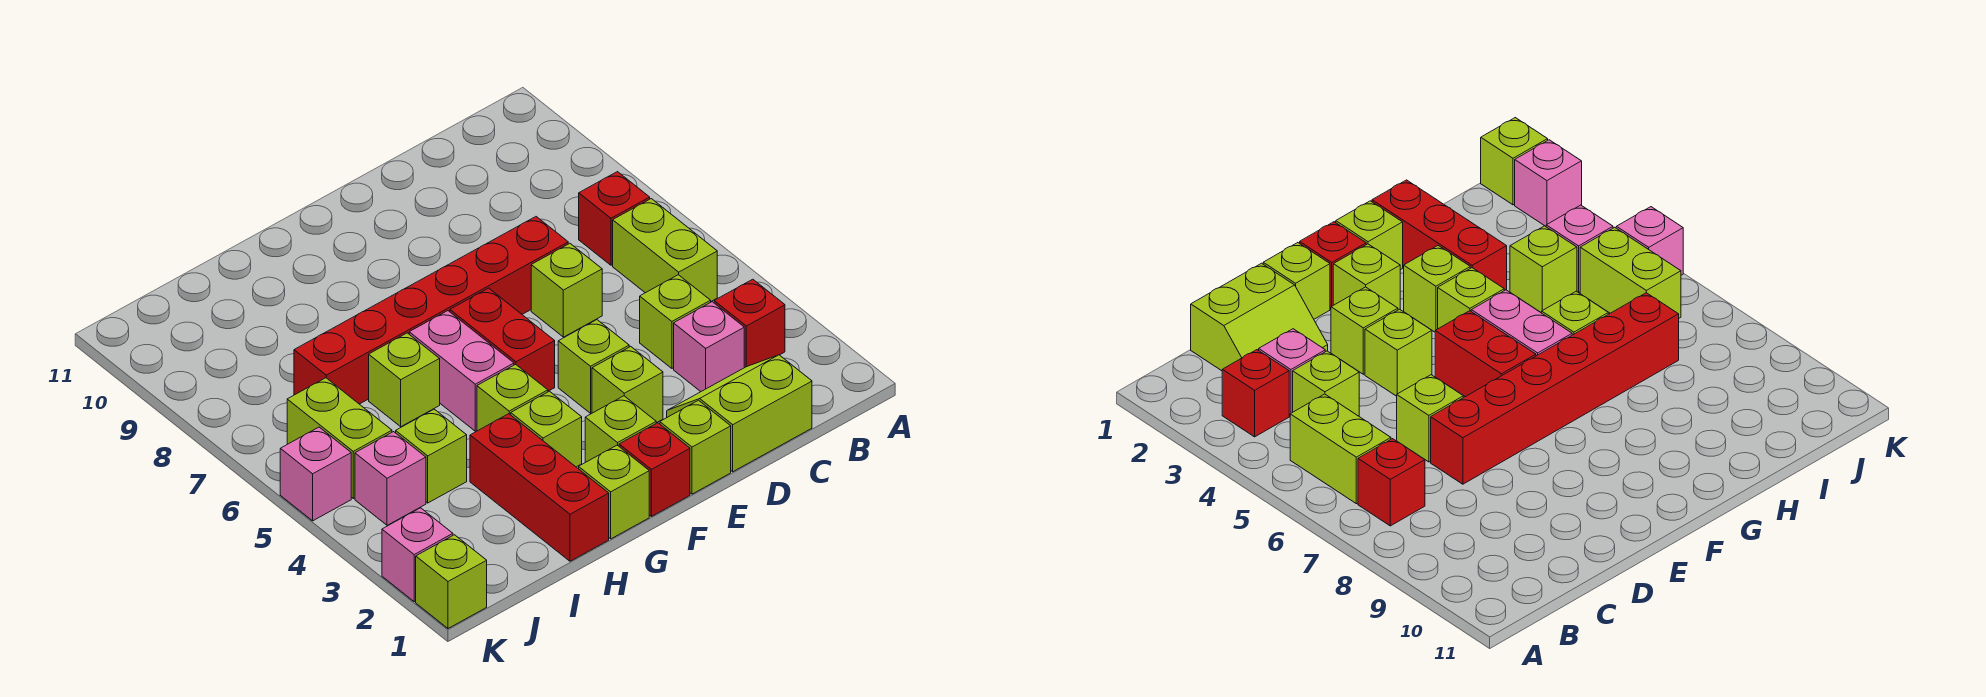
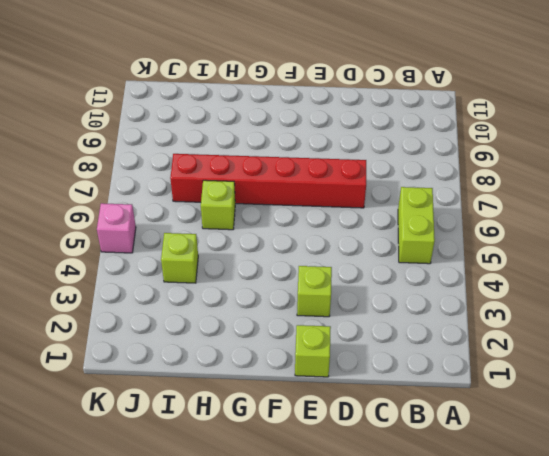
none -> red 1x1 brick [714,279,785,368]
none -> red 1x1 brick [579,172,650,265]
none -> lime 2x2 slope [667,355,812,472]

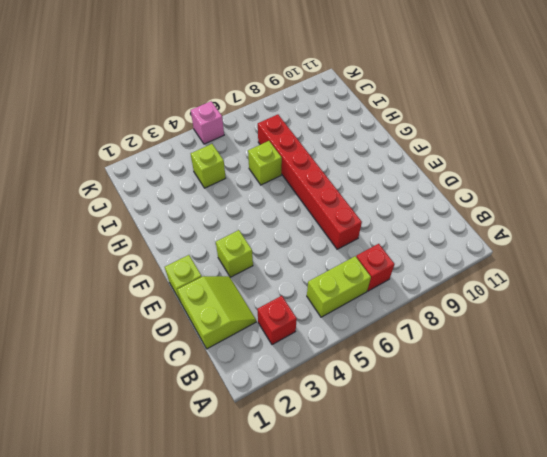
none -> pink 1x1 brick [674,302,744,392]
none -> lime 1x1 brick [640,275,711,368]
none -> lime 1x1 brick [531,243,602,337]

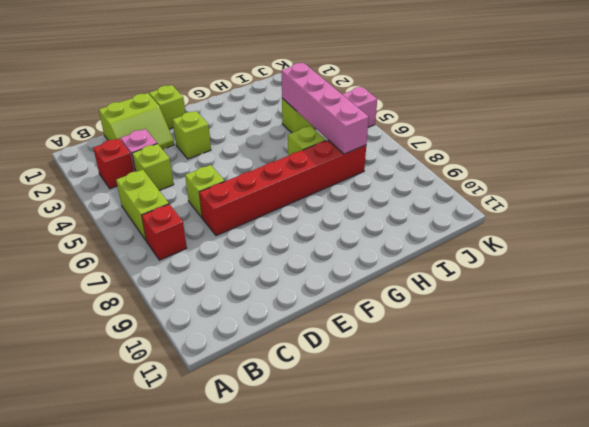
pink 1x4 brick [282,63,369,154] -> none
none -> lime 1x1 brick [558,320,629,413]
none -> red 1x1 brick [619,423,690,516]
none -> lime 1x1 brick [585,396,656,462]

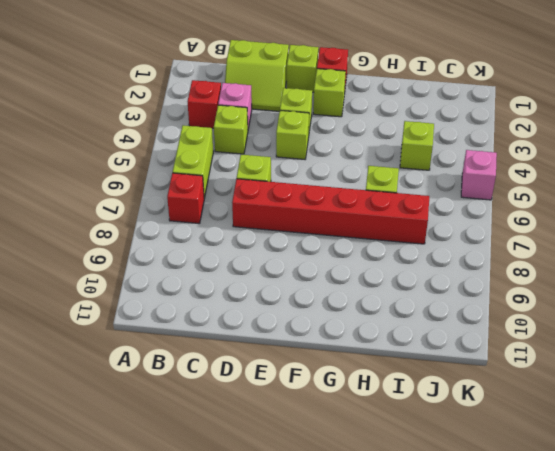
none -> red 1x2 brick [450,288,555,391]
none -> lime 1x1 brick [579,445,649,539]
none -> lime 1x1 brick [511,391,582,467]

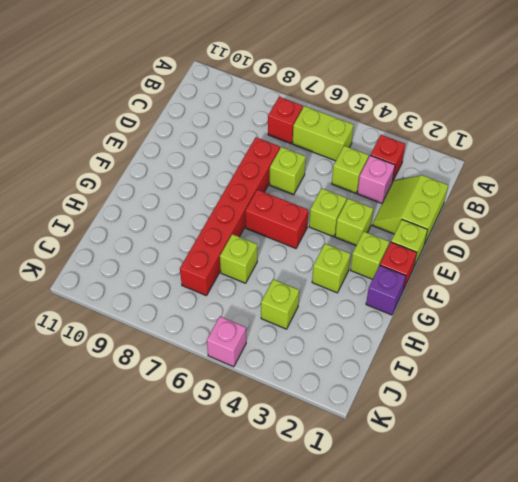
purple 1x1 brick [366,266,406,315] -> lime 1x1 brick [579,445,649,539]
none -> lime 1x1 brick [477,364,548,431]
none -> pink 1x2 brick [409,311,514,431]
none -> red 1x3 brick [470,414,609,561]

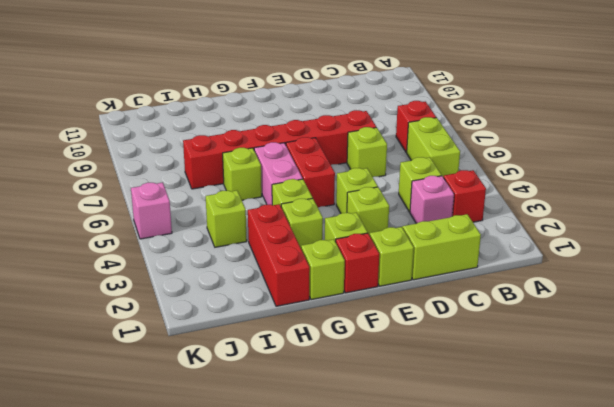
none -> pink 1x1 brick [355,432,426,525]
none -> lime 1x2 brick [287,378,392,498]
none -> lime 1x1 brick [416,535,487,628]

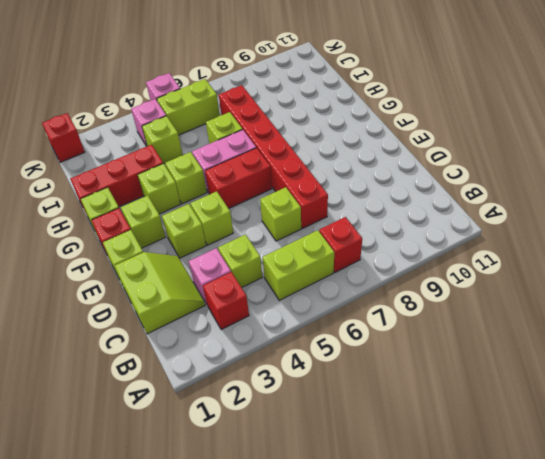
red 1x1 brick [42,113,85,162] -> lime 1x1 brick [416,535,487,628]
none -> pink 1x1 brick [382,508,453,601]

